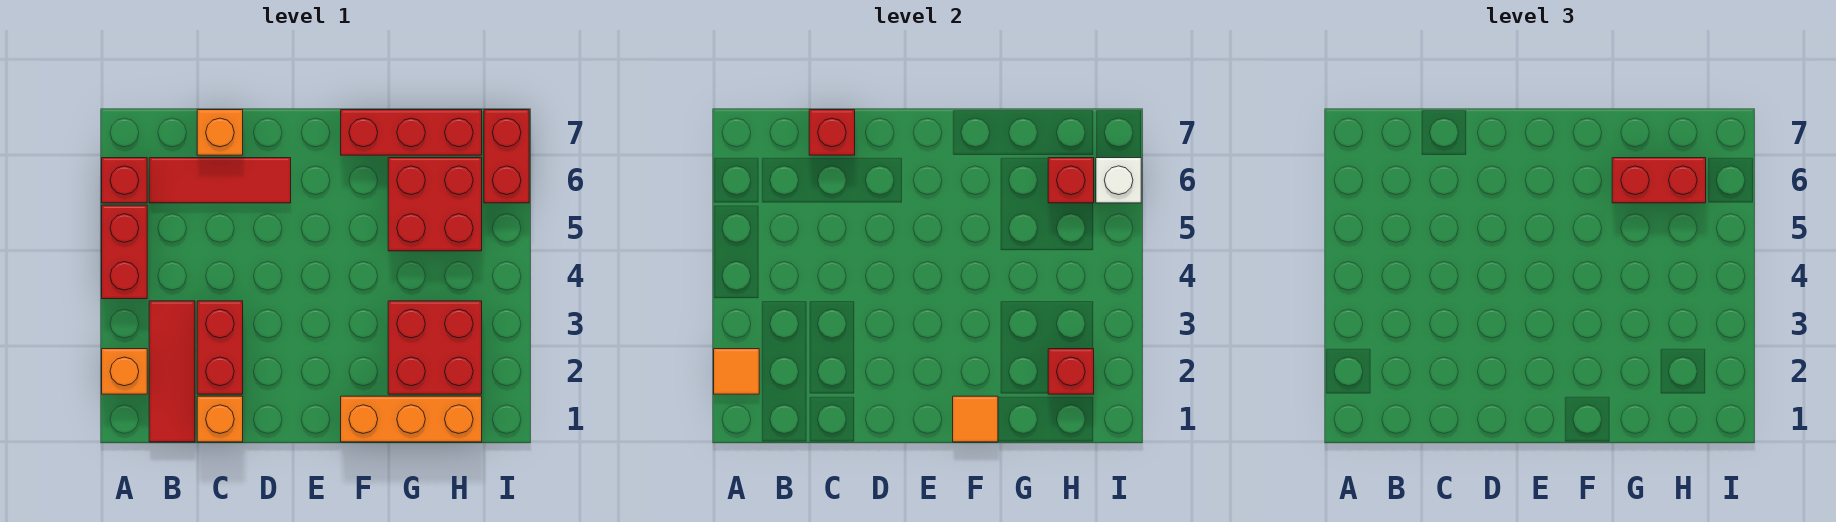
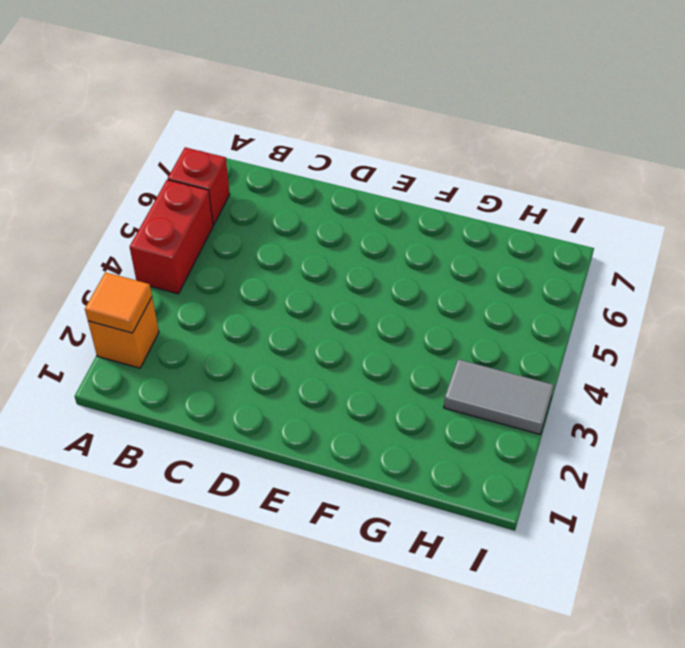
grey 1x2 tile [444,359,554,434] -> red 2x2 brick [388,301,482,394]
none -> red 1x3 tile [149,301,195,442]
none -> red 1x3 tile [149,158,291,203]
none -> orange 1x1 brick [197,396,243,442]

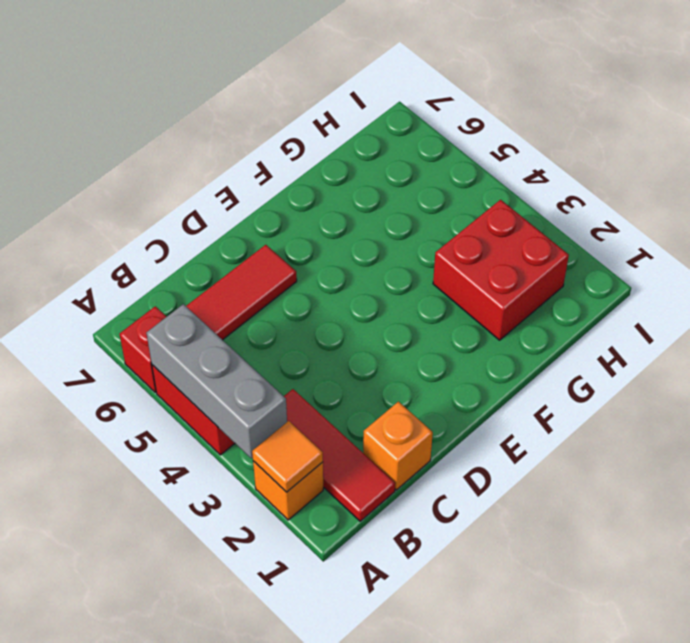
grey 1x3 brick [146,304,287,458] -> none
none -> red 1x2 brick [197,301,243,394]
none -> orange 1x1 brick [197,110,243,155]
none -> orange 1x3 brick [341,396,482,442]

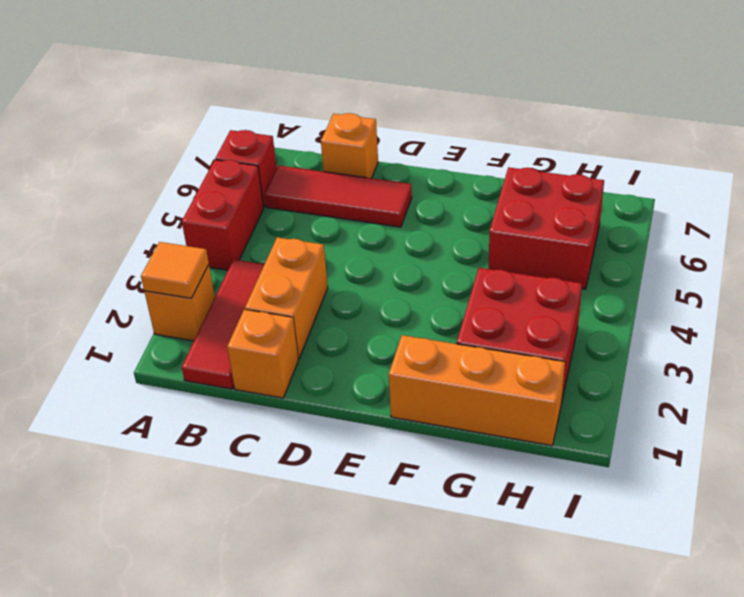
orange 1x2 brick [245,237,328,359] -> red 1x2 brick [197,301,243,394]
none -> red 1x3 brick [341,110,482,155]
none -> red 1x2 brick [484,110,529,203]
none -> red 1x1 brick [809,110,855,155]

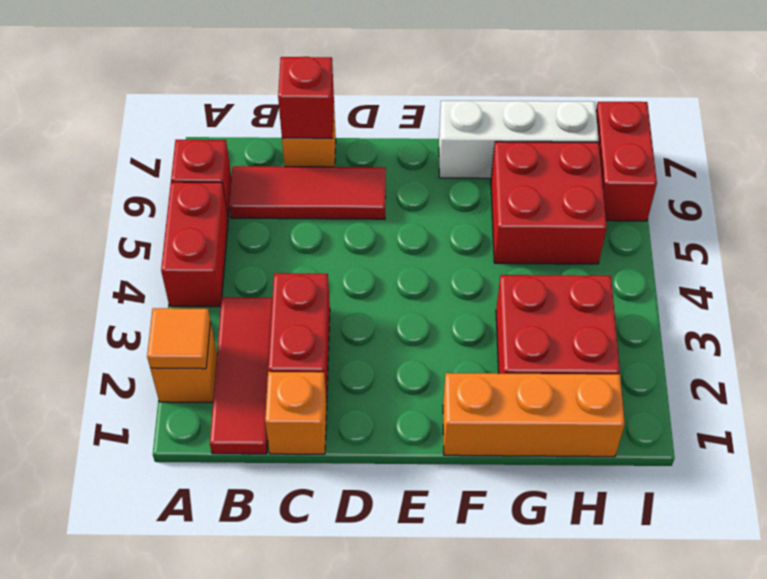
white 1x3 brick [439,101,599,178] -> red 1x3 brick [341,110,482,155]
none -> orange 1x1 tile [953,396,998,442]
none -> red 1x1 brick [1048,349,1094,394]
none -> red 1x1 brick [1048,158,1094,203]

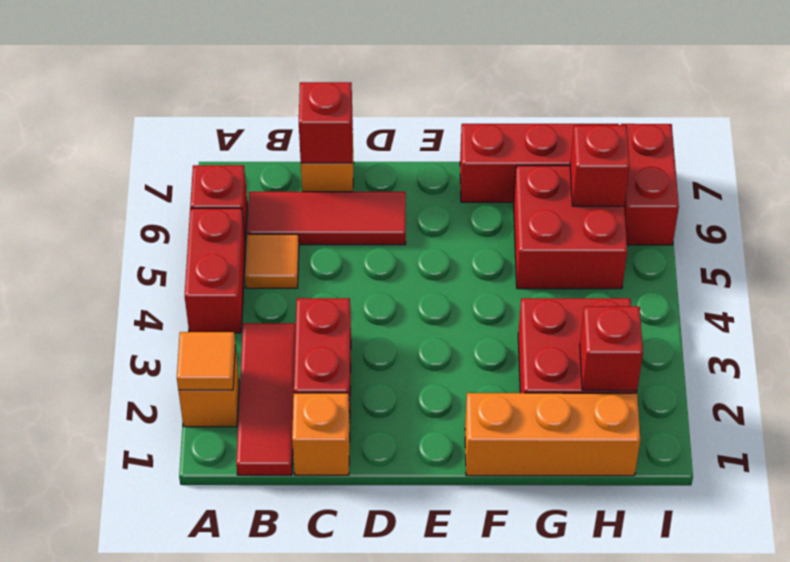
orange 1x1 tile [245,234,299,288] -> orange 1x1 tile moved to [953,396,998,442]
none -> white 1x1 brick [1096,158,1141,203]
none -> red 1x2 brick [1612,158,1706,203]

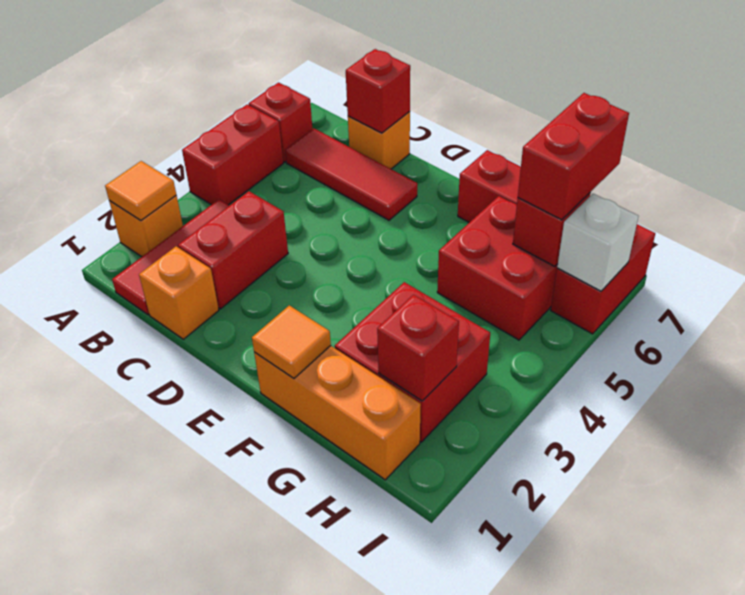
red 1x2 brick [518,93,629,220] -> red 1x2 brick turned to [1612,158,1706,203]

